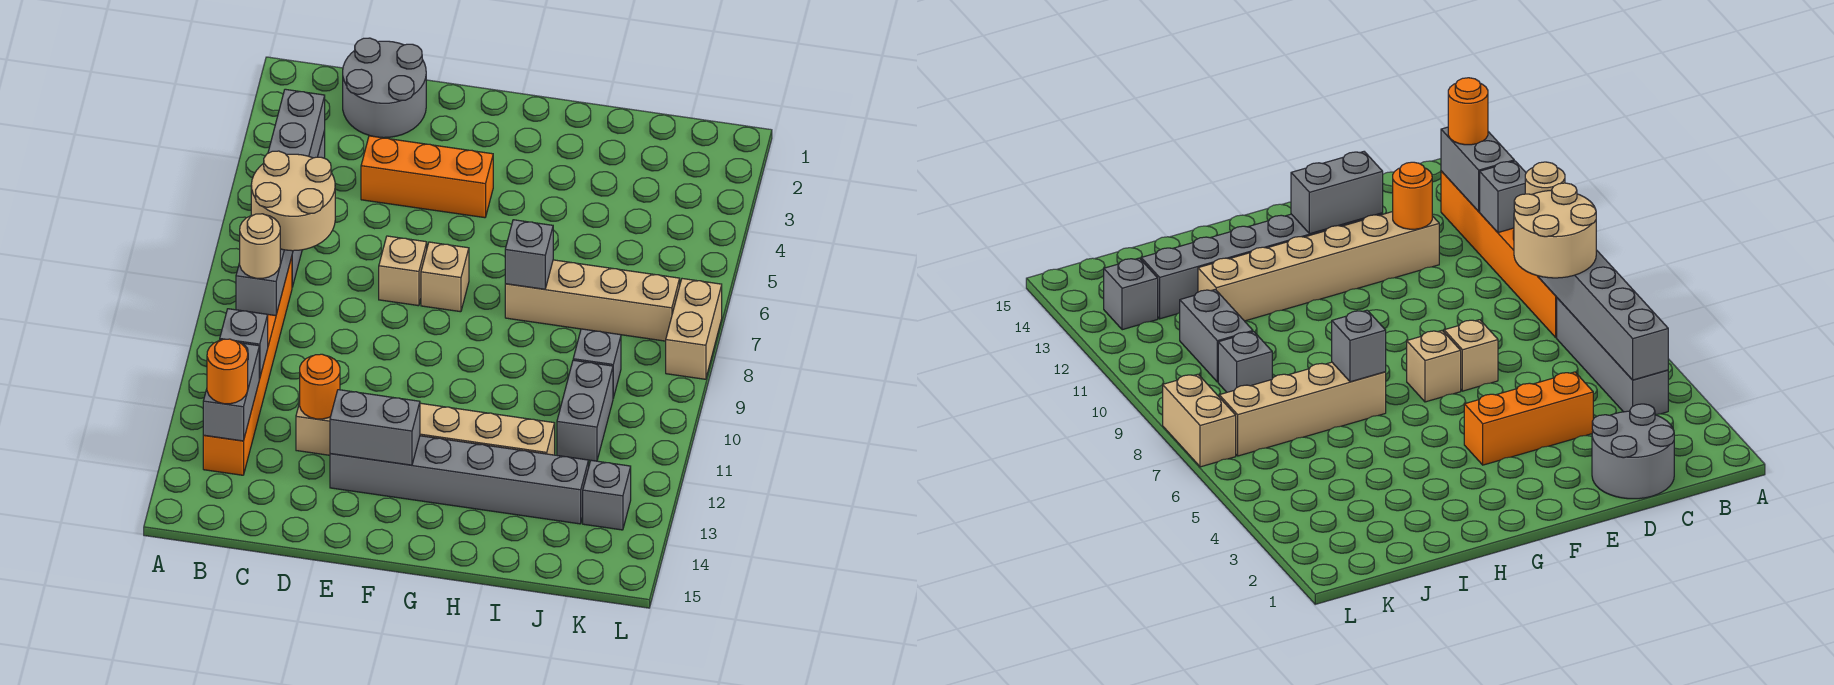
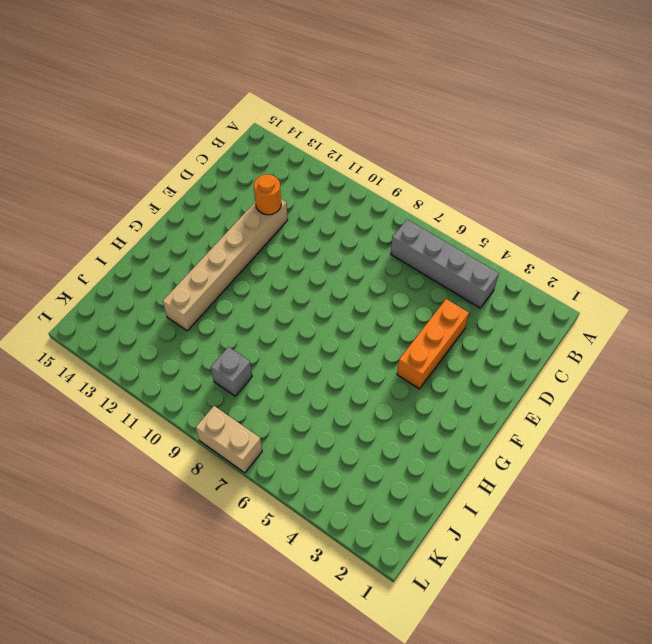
none -> orange 1x6 brick [203,257,292,475]
none -> grey 2x2 round brick [343,38,426,138]
none -> tan 1x1 brick [379,236,427,306]

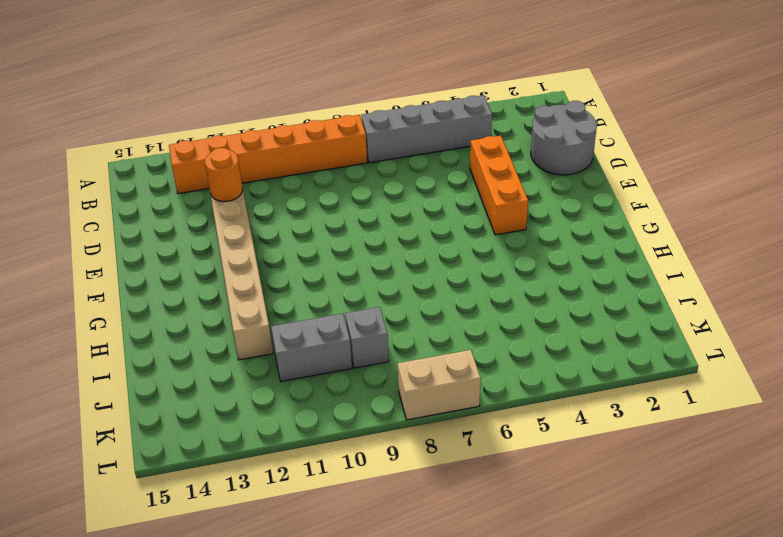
none -> tan 1x1 brick [379,236,427,306]
none -> grey 1x6 brick [330,436,589,524]
none -> tan 1x1 brick [421,242,469,312]

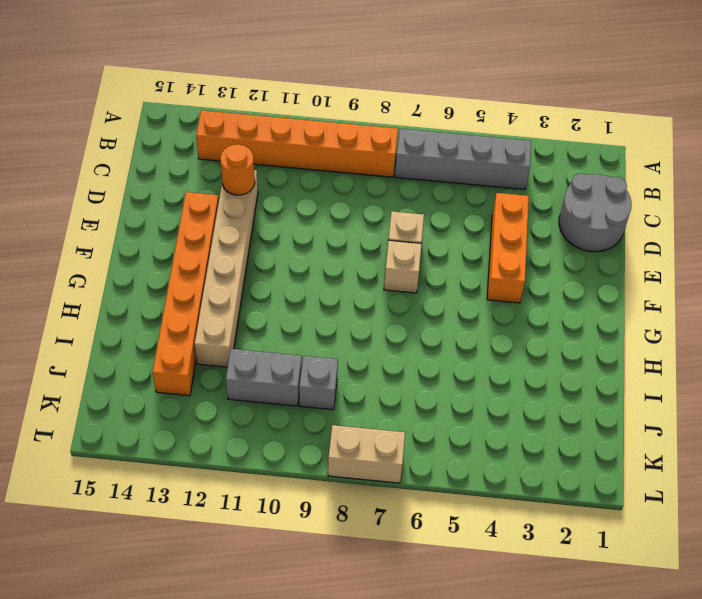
orange 1x6 brick [153,192,219,396] -> grey 1x6 brick [330,436,589,524]
none -> tan 1x4 brick [505,260,680,341]
none -> grey 1x1 brick [583,460,631,530]
none -> grey 1x6 brick [236,89,325,316]

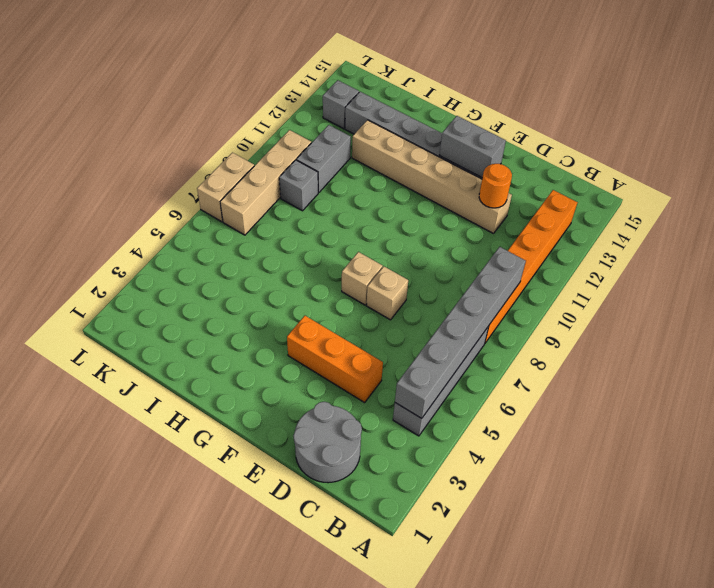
tan 1x4 brick [220,130,311,235] -> tan 1x4 brick turned to [505,260,680,341]
none -> grey 1x1 brick [220,309,268,378]
none -> grey 1x2 brick [203,340,259,441]
none -> grey 1x1 brick [505,220,553,289]

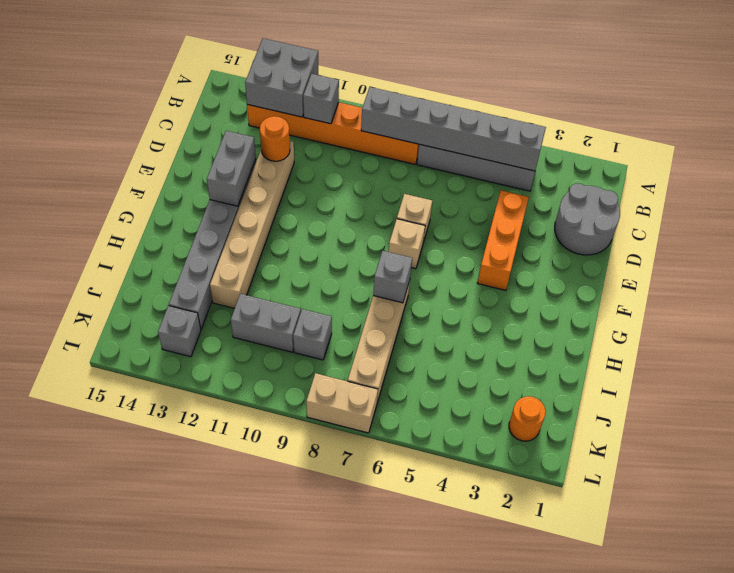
grey 2x2 brick [245,38,318,117] -> grey 1x2 brick [203,340,259,441]
orange 1x1 round brick [509,396,546,441] -> orange 1x1 round brick moved to [207,339,248,404]
none -> tan 2x2 round brick [251,151,335,251]
none -> tan 1x1 round brick [240,214,280,278]

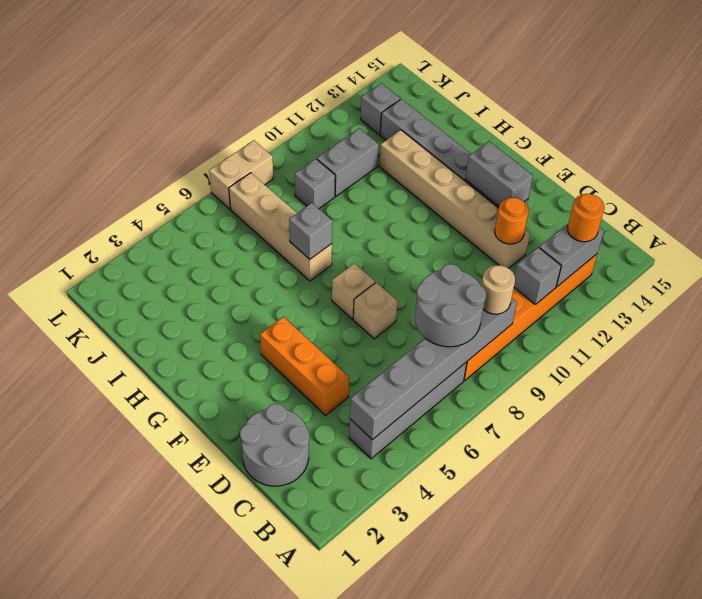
grey 2x2 round brick [415,264,486,347] -> tan 2x2 round brick [251,151,335,251]

